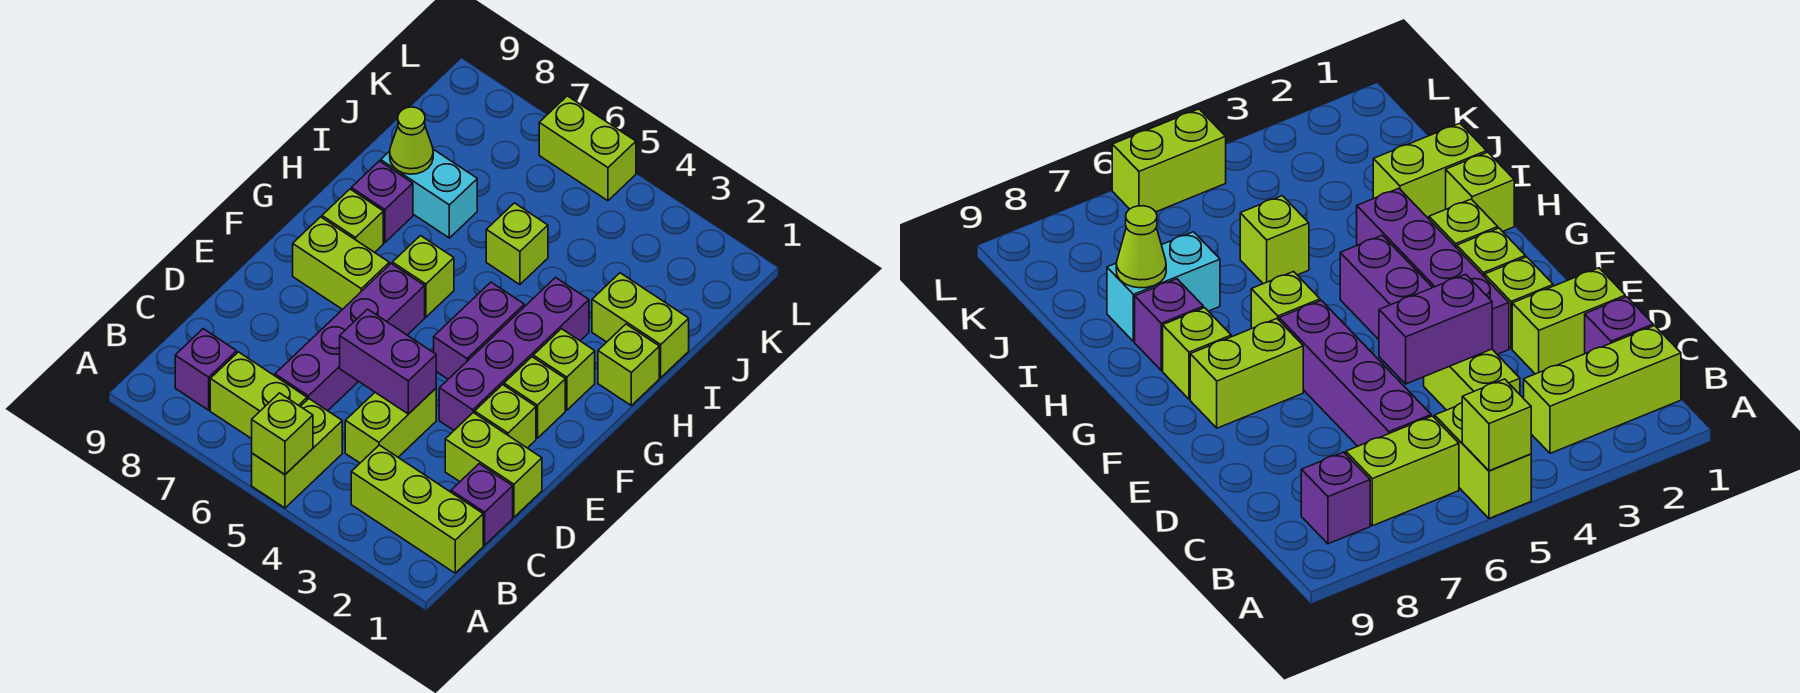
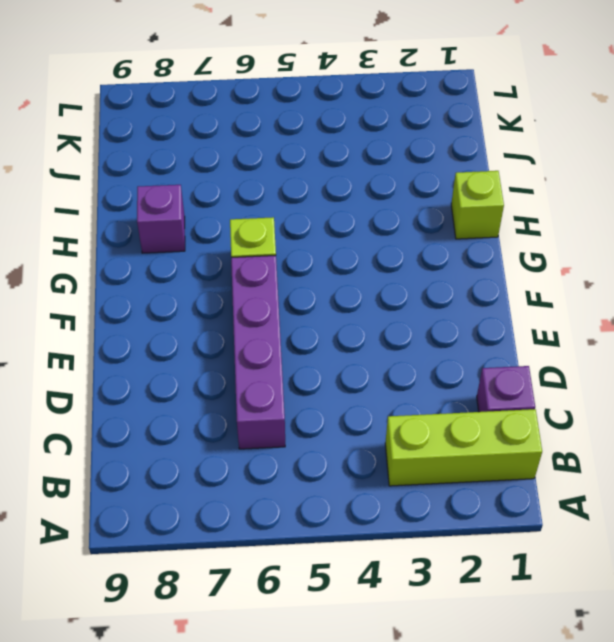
none -> lime 1x2 brick [252,399,342,508]
none -> lime 1x2 brick [210,352,307,439]
none -> purple 1x1 brick [175,329,237,410]

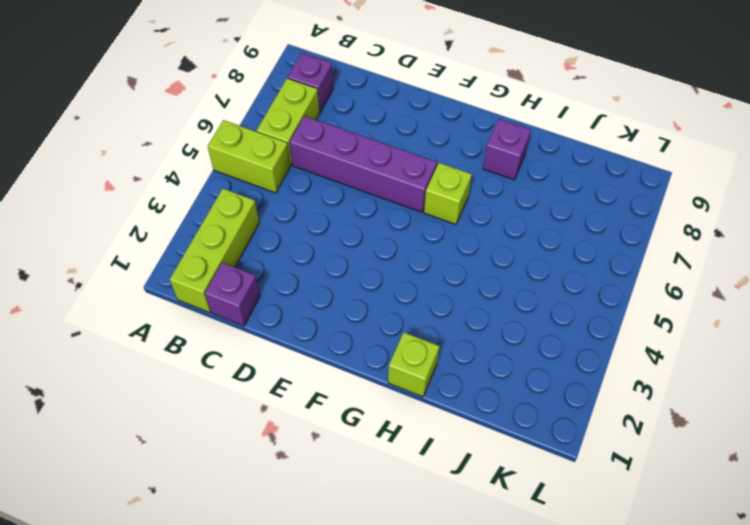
none -> lime 1x2 brick [345,388,436,463]
none -> lime 1x2 brick [445,413,542,517]
none -> lime 1x1 brick [475,385,536,448]

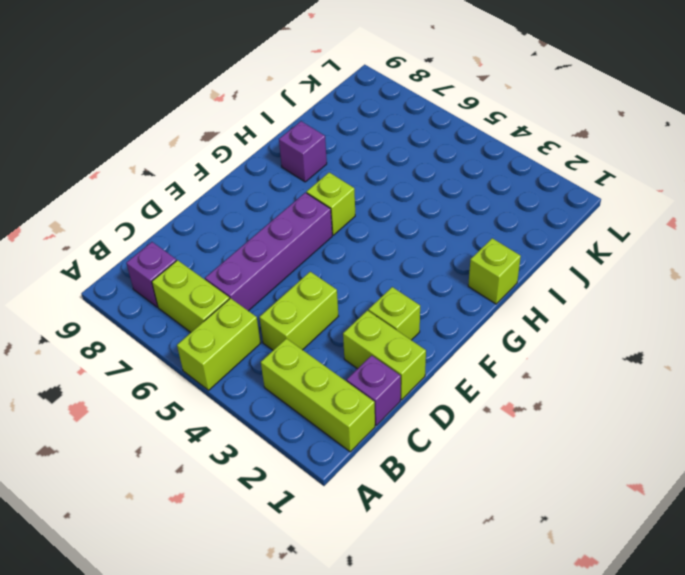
none -> purple 1x4 brick [439,278,589,430]
none -> lime 1x1 brick [504,357,565,438]
none -> purple 1x2 brick [434,282,524,379]

